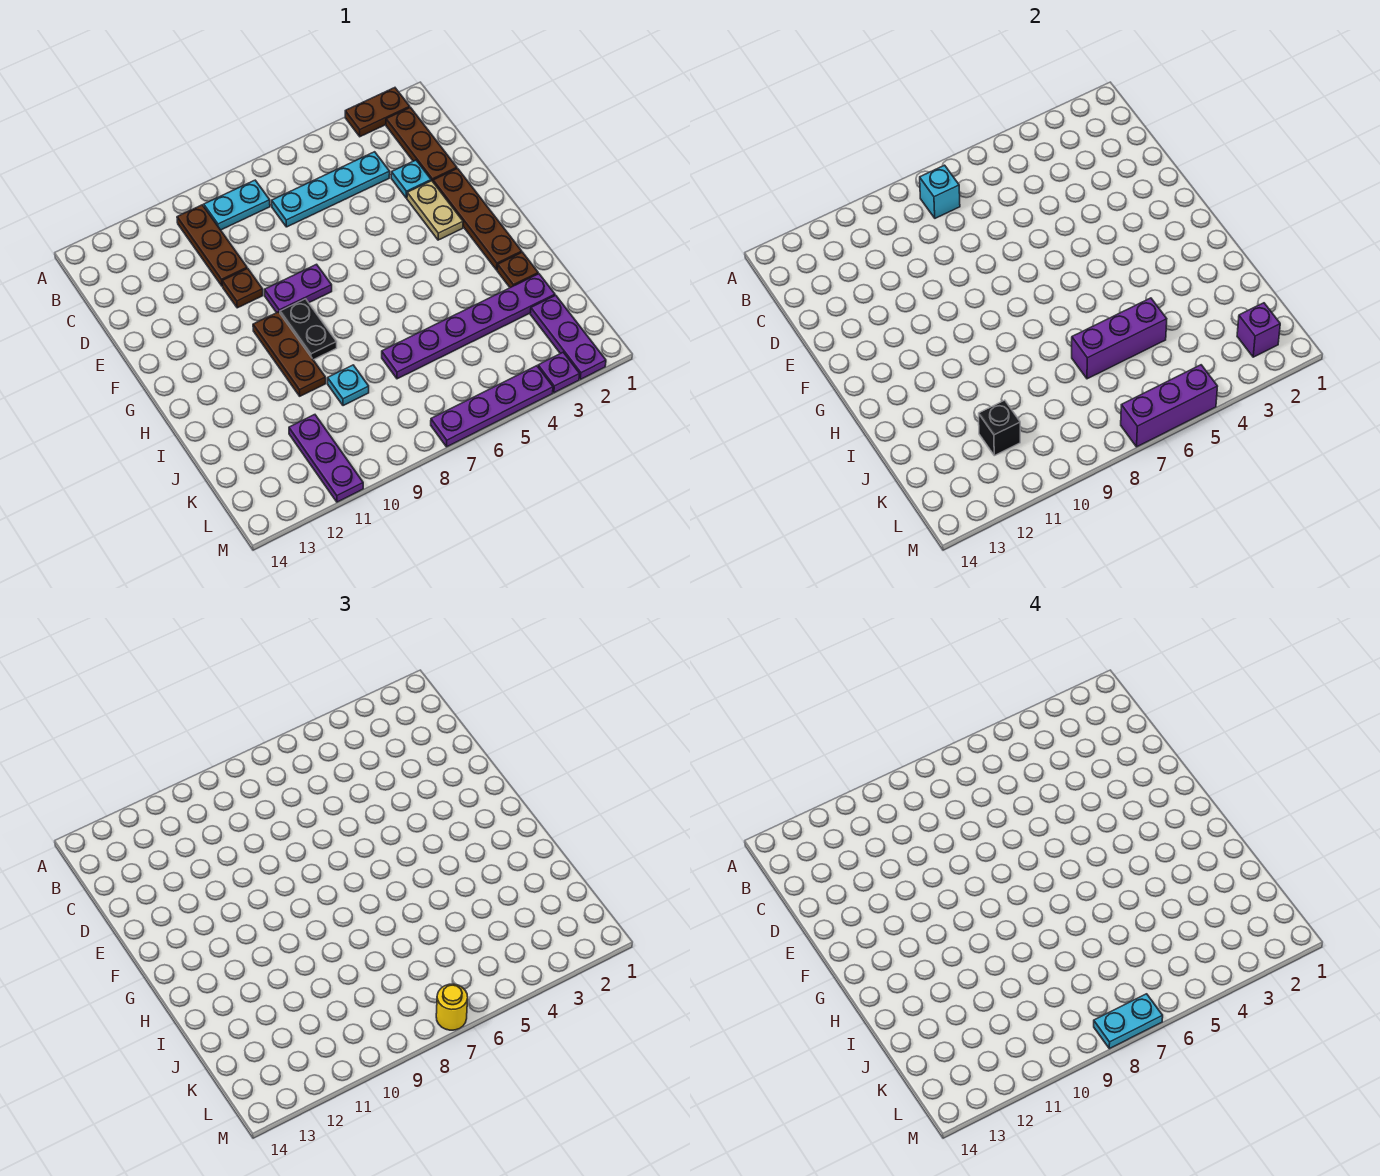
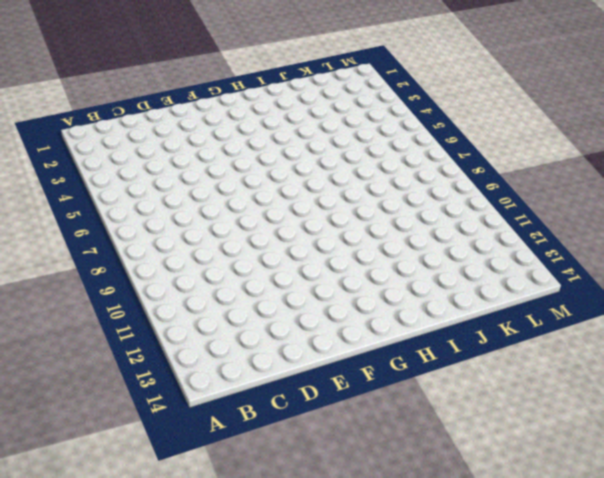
none -> brown 1x2 plate [345,88,410,137]
none -> brown 1x3 plate [386,107,457,181]
none -> cyan 1x2 plate [204,180,270,230]

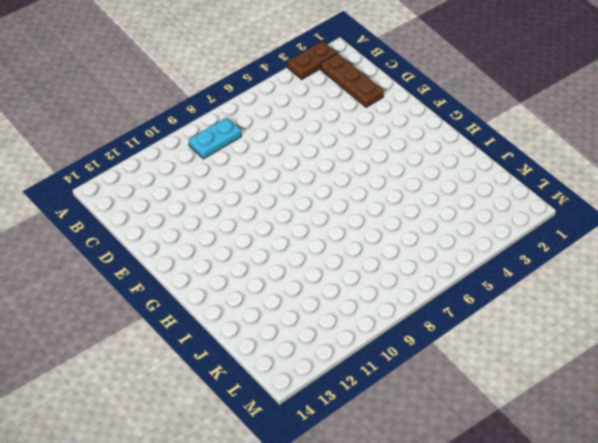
none -> brown 1x3 plate [177,205,247,286]
none -> cyan 1x4 plate [272,152,390,227]
none -> cyan 1x1 plate [391,160,431,198]

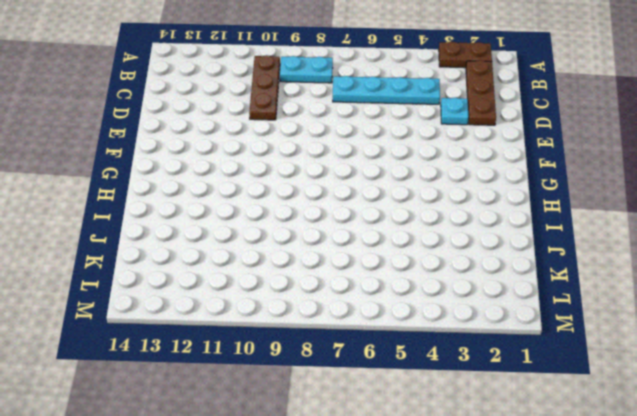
none -> brown 1x4 plate [433,169,522,270]
none -> tan 1x2 plate [407,181,463,240]
none -> brown 1x1 plate [222,268,263,308]

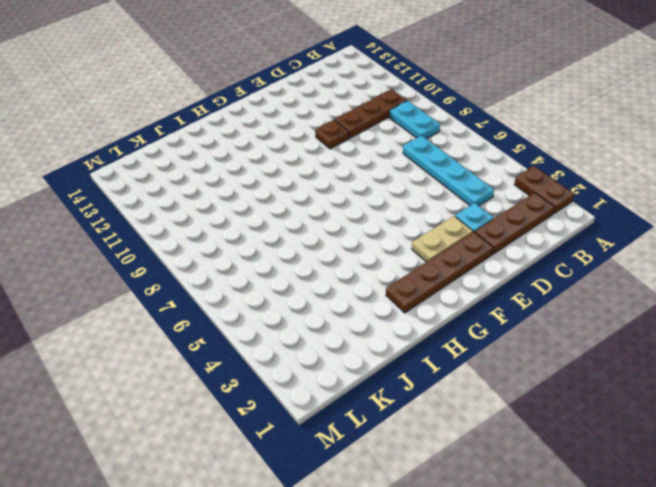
none -> purple 1x2 plate [265,264,332,313]
none -> black 1x2 plate [280,299,337,360]
none -> brown 1x3 plate [253,312,326,396]

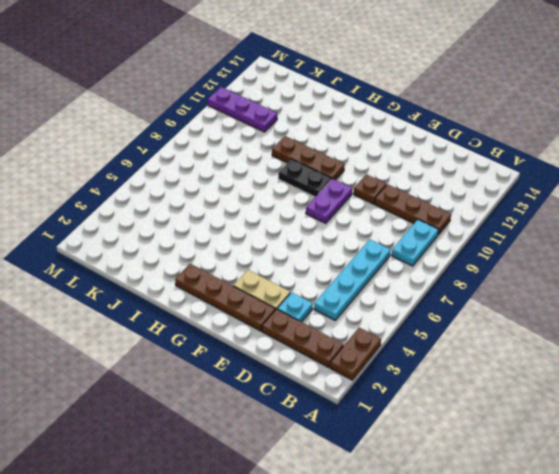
none -> brown 1x1 plate [497,252,538,288]
none -> purple 1x6 plate [382,274,555,379]
none -> cyan 1x1 plate [328,365,369,406]

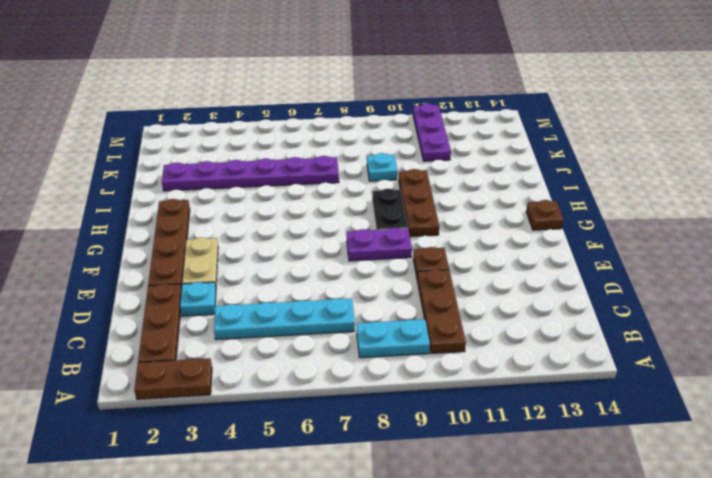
brown 1x1 plate [526,200,564,230] -> brown 1x1 plate moved to [497,252,538,288]
none -> purple 1x3 plate [530,295,606,379]
none -> purple 1x1 plate [538,352,580,393]
none -> purple 1x4 plate [431,366,553,447]

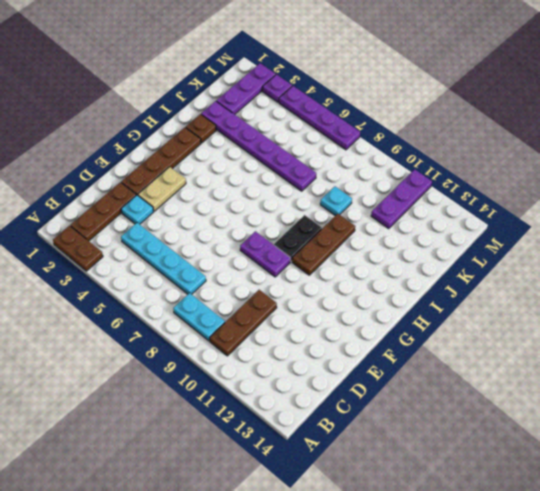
none -> brown 1x1 plate [222,268,263,308]
none -> cyan 1x1 brick [920,165,960,218]
none -> purple 1x3 brick [1072,298,1167,379]

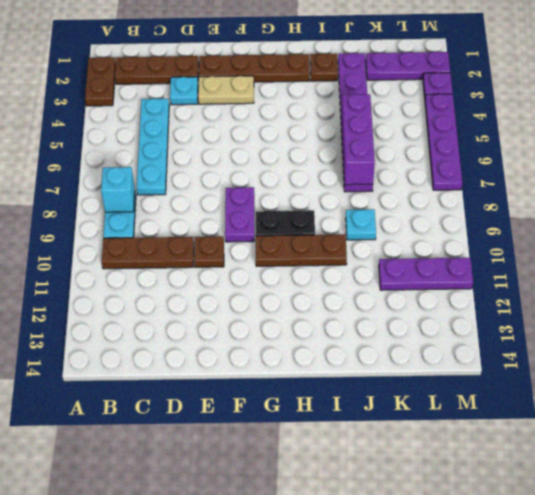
none -> black 1x1 brick [979,400,1020,456]
none -> purple 1x1 brick [1237,303,1280,357]
none -> purple 1x3 brick [1121,365,1218,447]

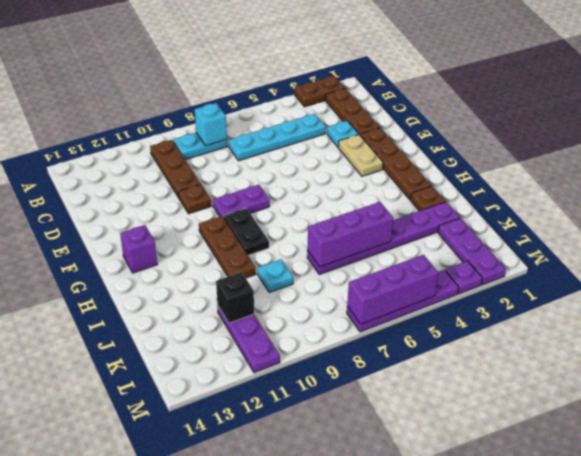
purple 1x1 brick [120,225,157,273] -> purple 1x1 brick moved to [1237,303,1280,357]
none -> yellow 1x1 round brick [436,984,468,1030]
none -> cyan 1x2 plate [1094,994,1163,1049]

